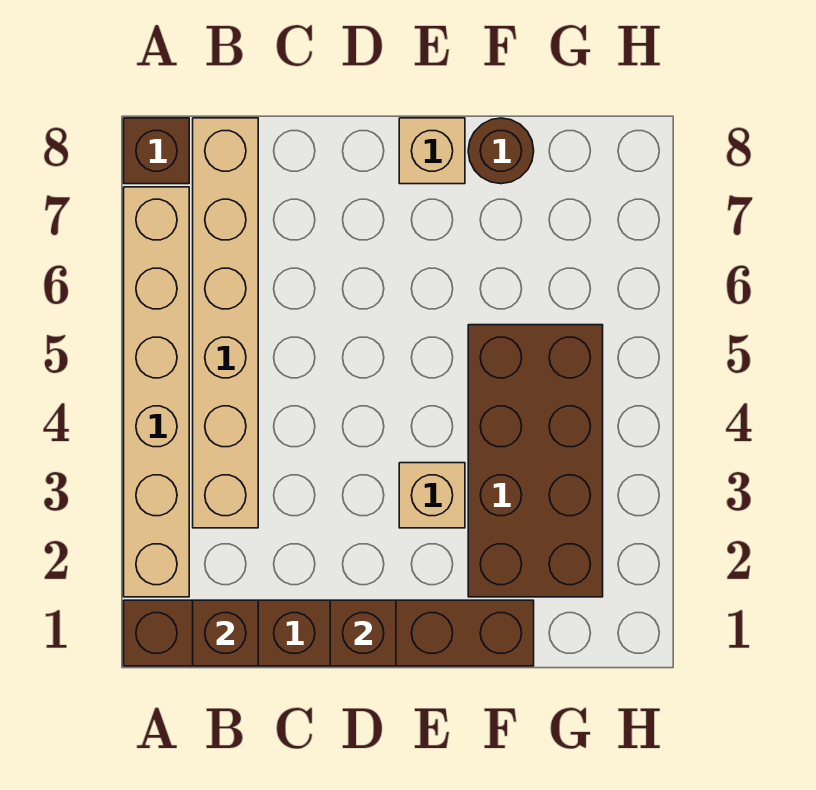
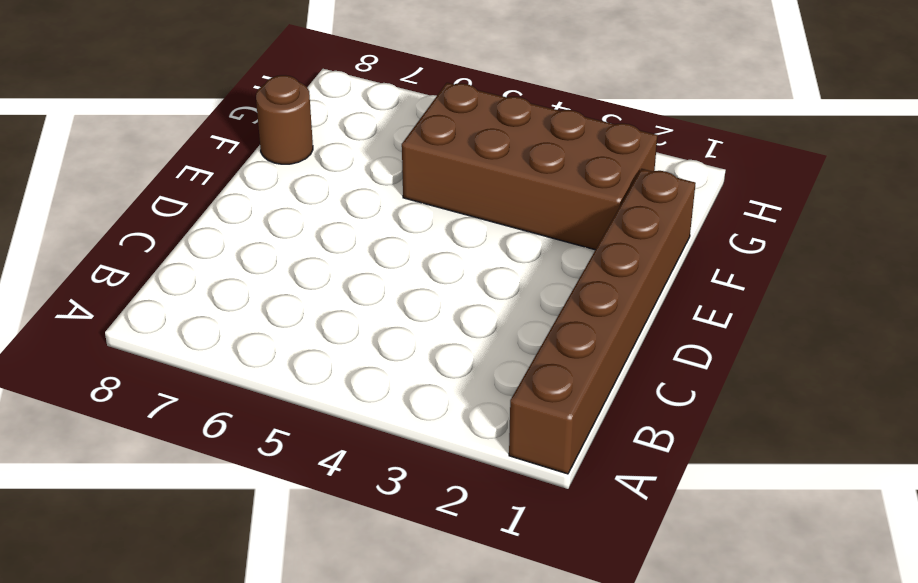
none -> tan 1x6 brick [124,187,189,597]
none -> brown 1x1 brick [124,118,189,184]

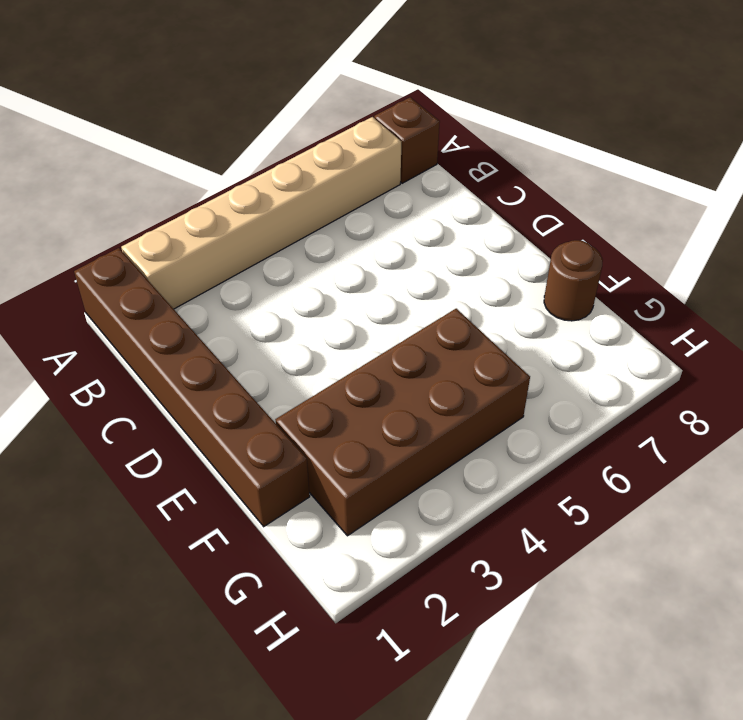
none -> tan 1x6 brick [193,118,258,528]
none -> tan 1x1 brick [399,463,465,528]

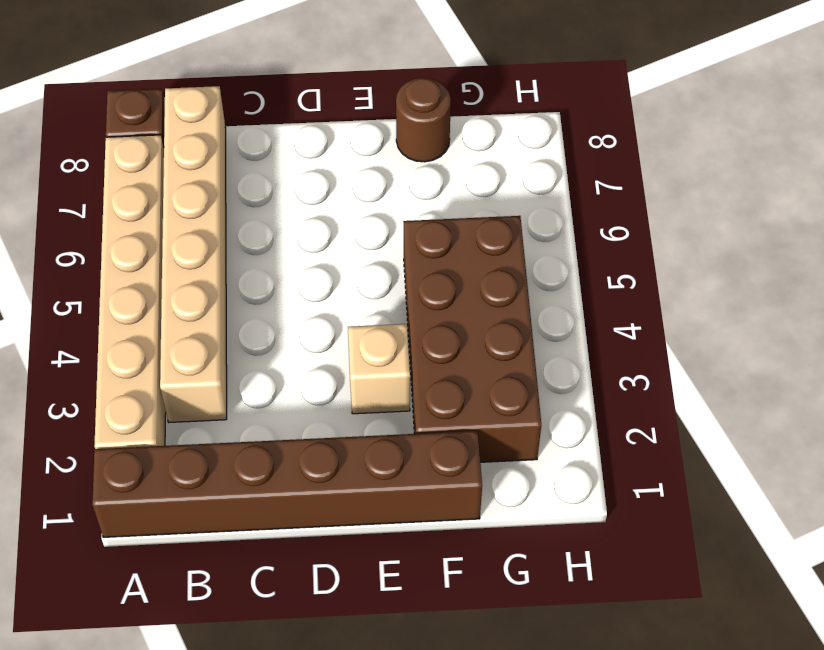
none -> tan 1x1 brick [399,118,465,184]
none -> brown 1x1 brick [193,600,258,666]

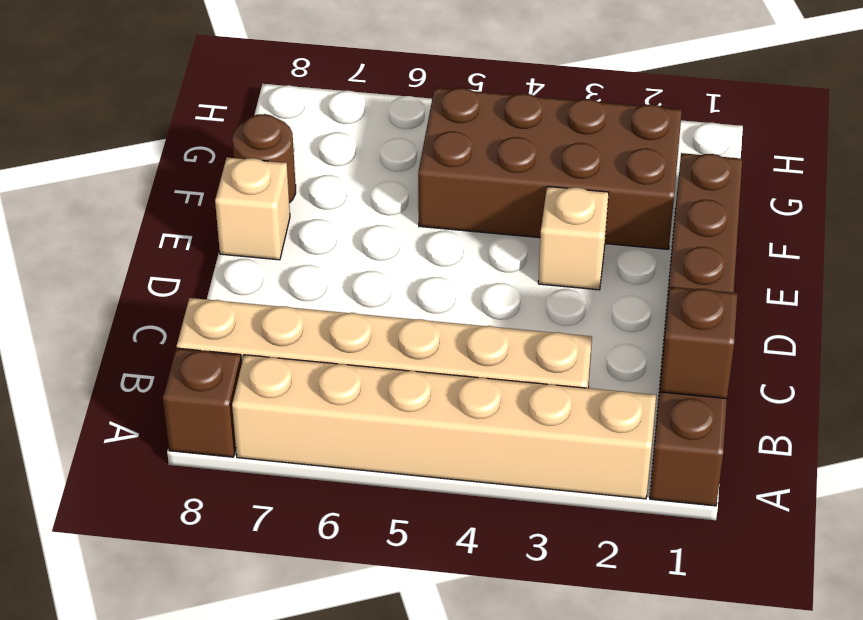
none -> brown 1x1 brick [330,600,396,666]

